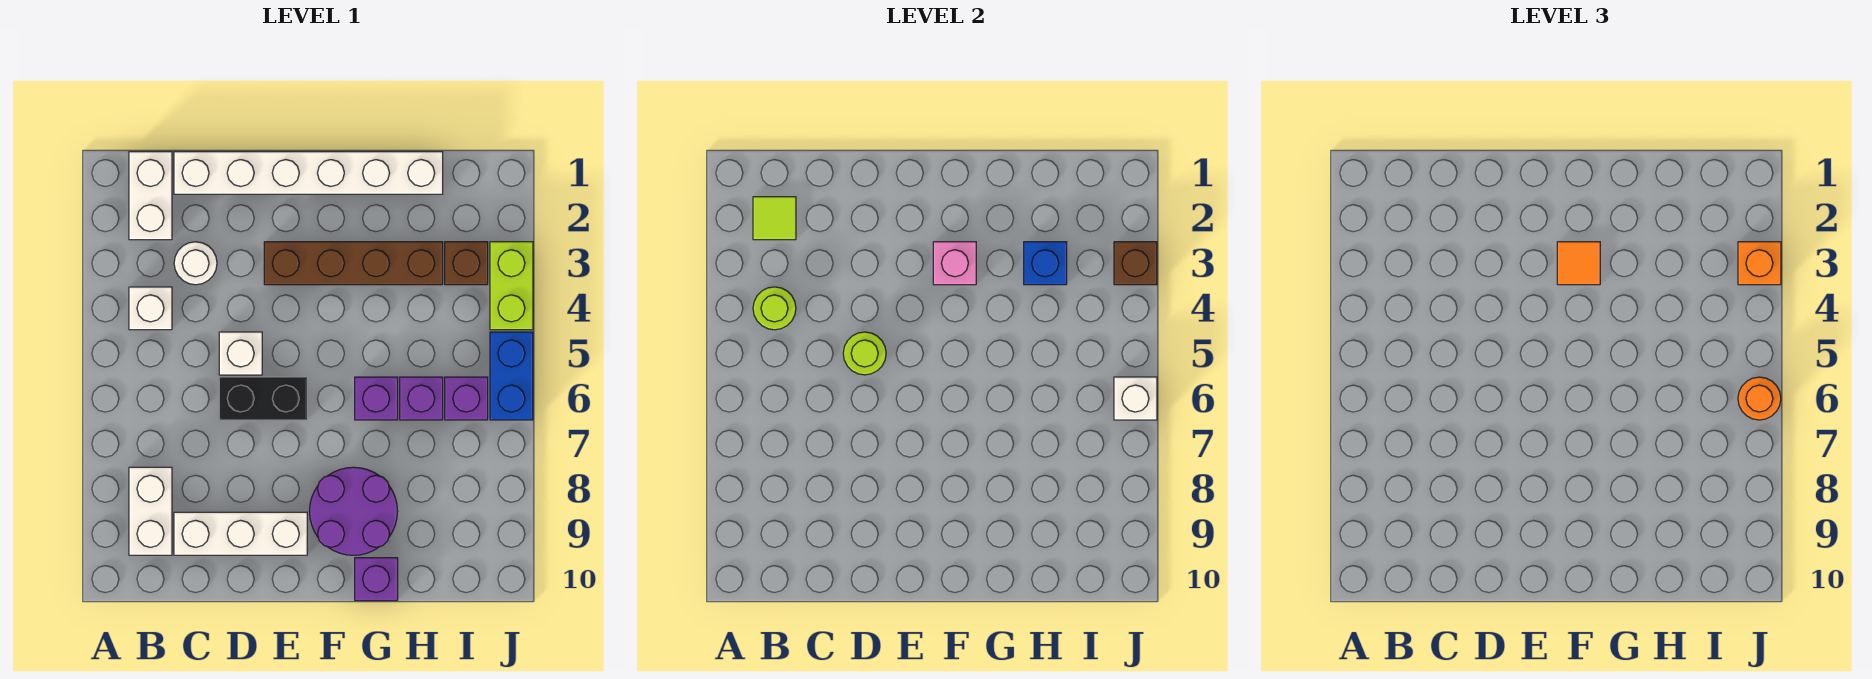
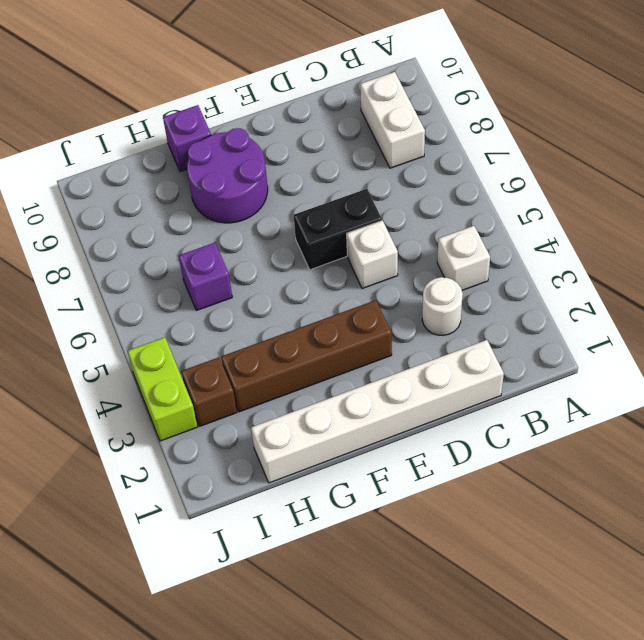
none -> white 1x2 brick [129,152,172,240]
none -> white 1x3 brick [174,512,307,555]
none -> purple 1x1 brick [355,377,398,420]

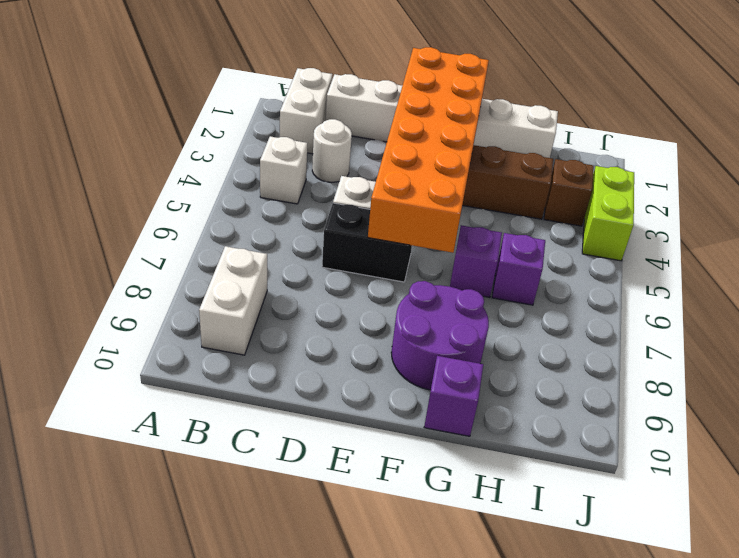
orange 2x6 brick [368,47,489,253] -> pink 1x1 brick [933,242,976,285]
none -> white 1x3 brick [174,512,307,555]
none -> purple 1x1 brick [445,377,488,420]
none -> blue 1x2 brick [490,332,533,420]

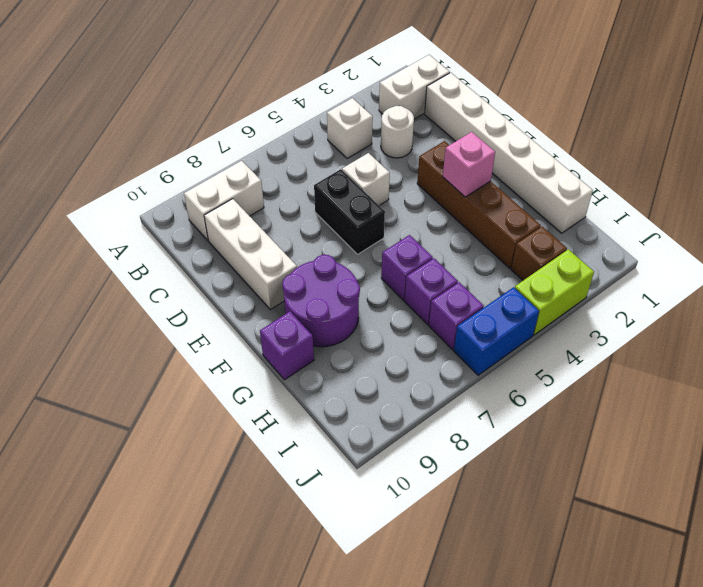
none -> lime 1x1 tile [753,197,796,240]
none -> lime 1x1 round brick [753,287,796,330]
none -> lime 1x1 round brick [843,332,886,375]

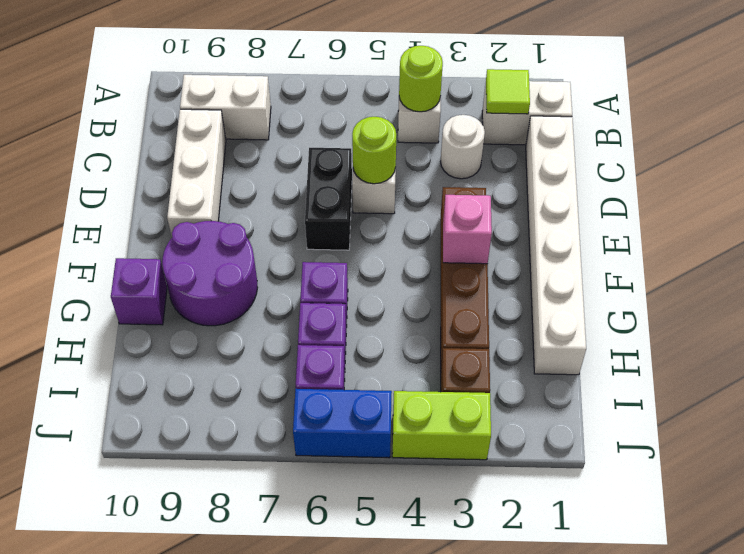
none -> blue 1x1 brick [1024,242,1067,285]
none -> brown 1x1 brick [1114,242,1157,285]
none -> white 1x1 brick [1114,377,1157,420]

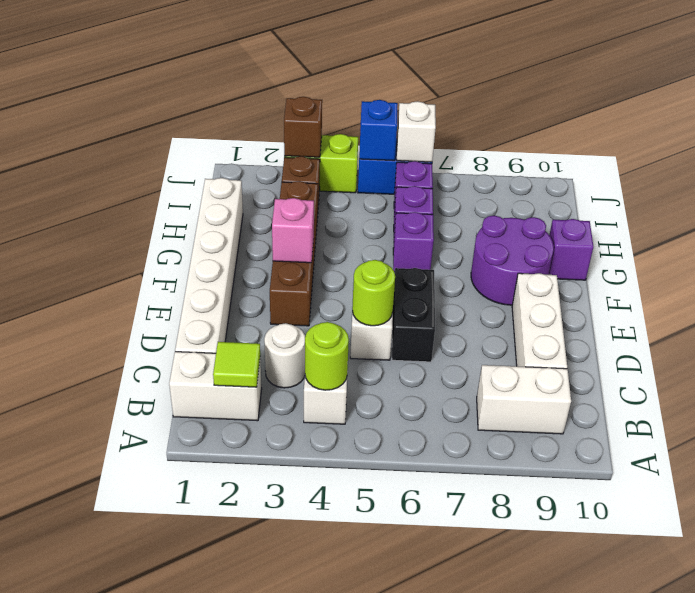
blue 1x1 brick [359,100,398,161] -> blue 1x1 brick moved to [1024,242,1067,285]
none -> orange 1x1 tile [1557,242,1600,285]
none -> orange 1x1 brick [1738,242,1781,285]
none -> orange 1x1 round brick [1738,377,1781,420]

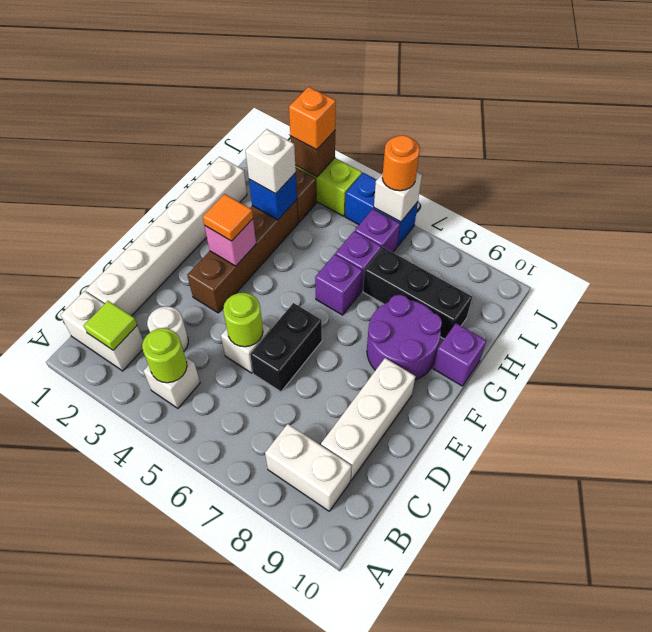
white 1x1 brick [246,129,296,194] -> none
black 1x3 brick [363,247,472,339] -> none

